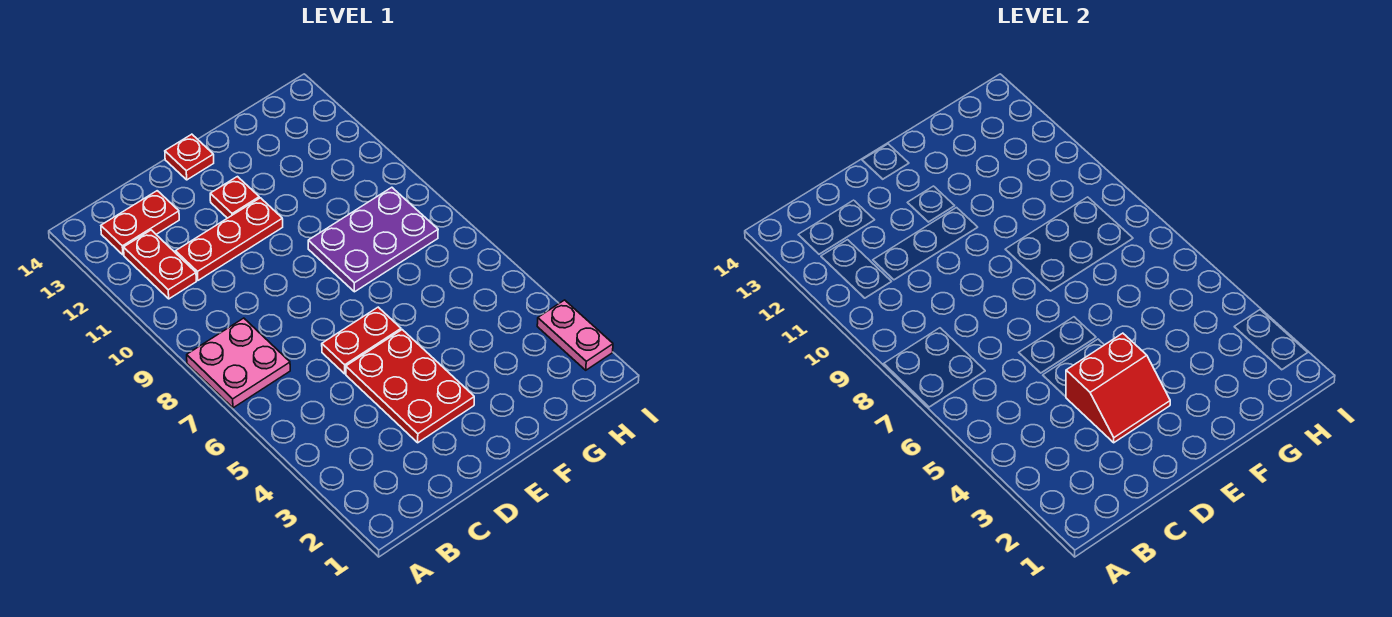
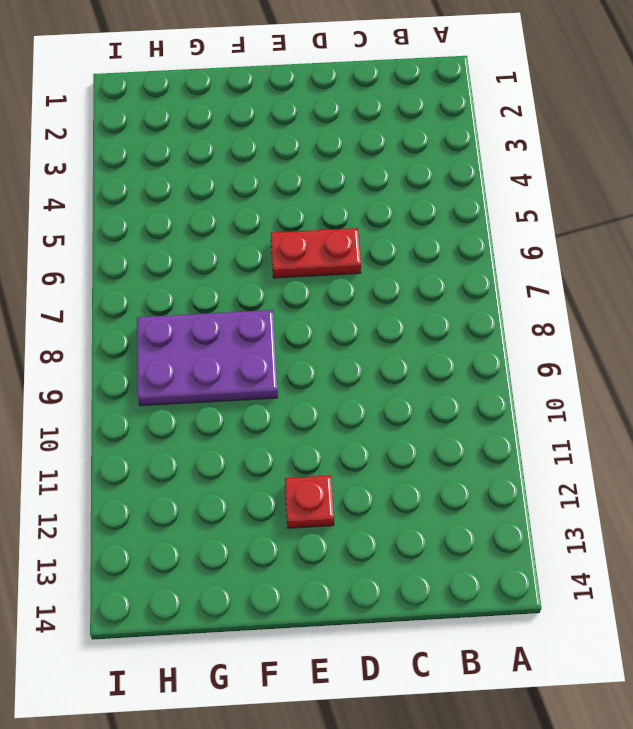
none -> pink 2x2 plate [187,318,290,408]
none -> red 1x2 plate [124,230,196,299]

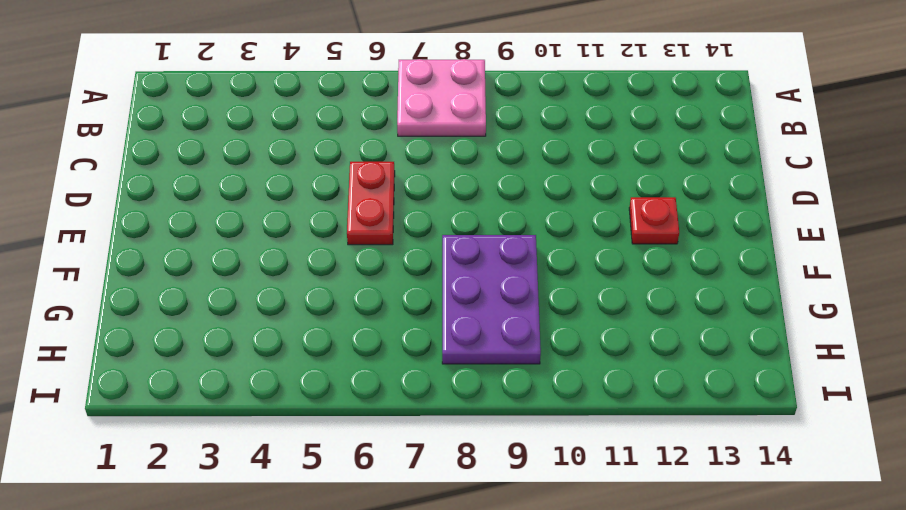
none -> red 1x2 plate [124,230,196,299]
none -> red 1x2 plate [101,191,179,255]

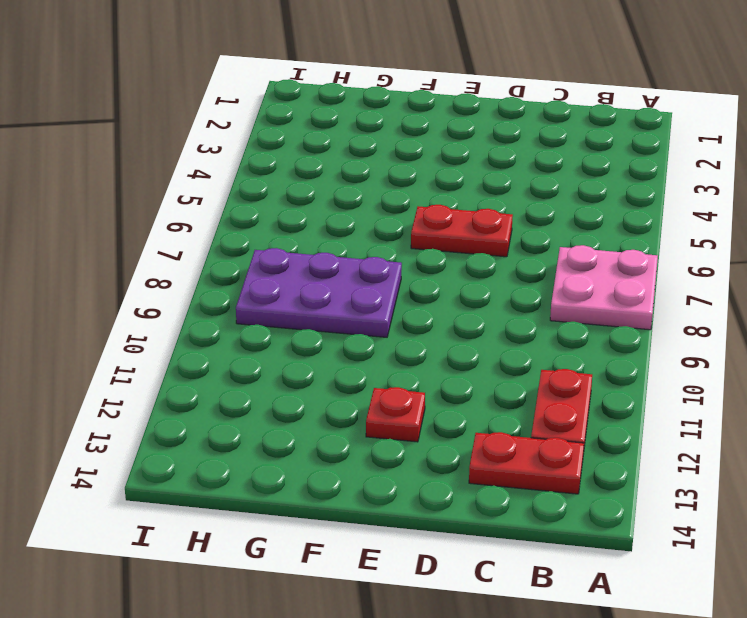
none -> red 1x3 plate [176,198,283,280]
none -> red 2x3 plate [346,330,474,443]

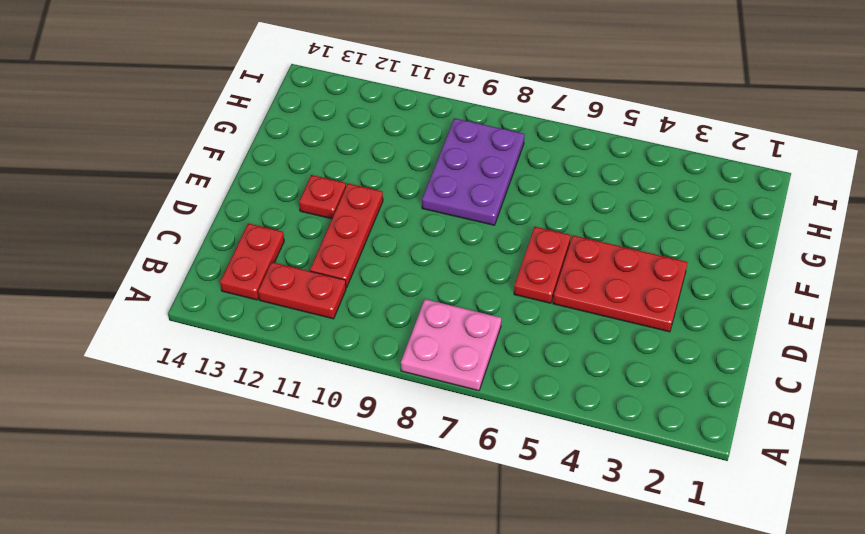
none -> red 1x1 plate [165,134,214,180]
none -> pink 1x2 plate [537,300,613,370]

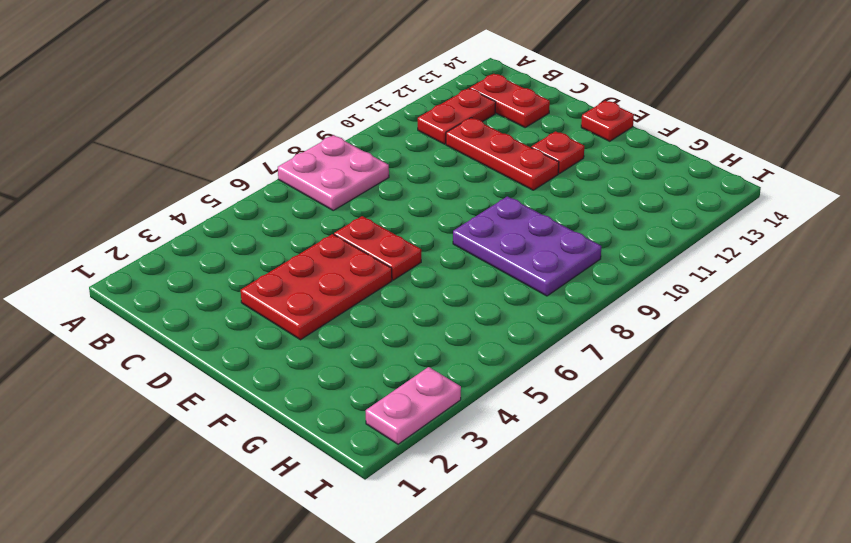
none -> red 2x2 slope [1066,333,1170,443]

